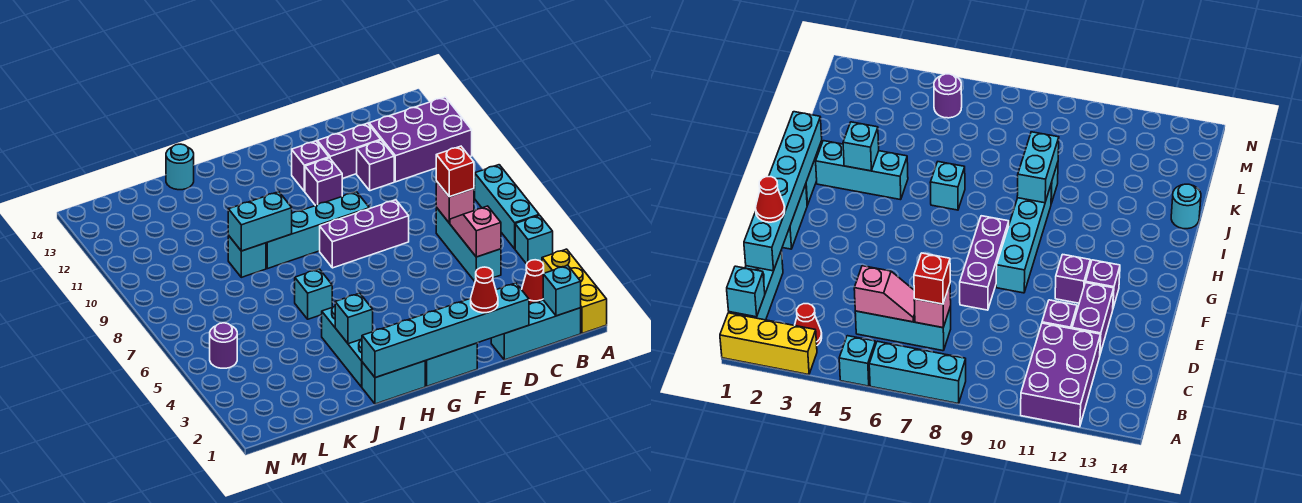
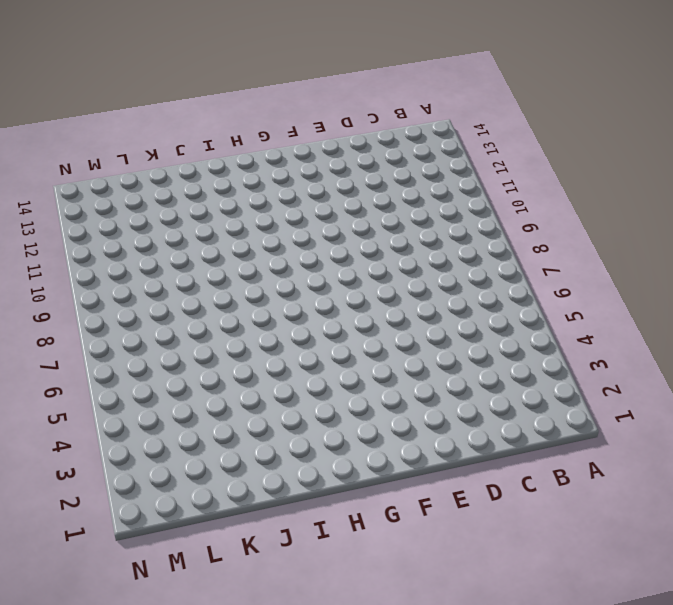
none -> yellow 1x3 brick [542,249,607,333]
none -> cyan 1x1 brick [515,215,553,264]
none -> cyan 1x3 brick [475,165,539,249]

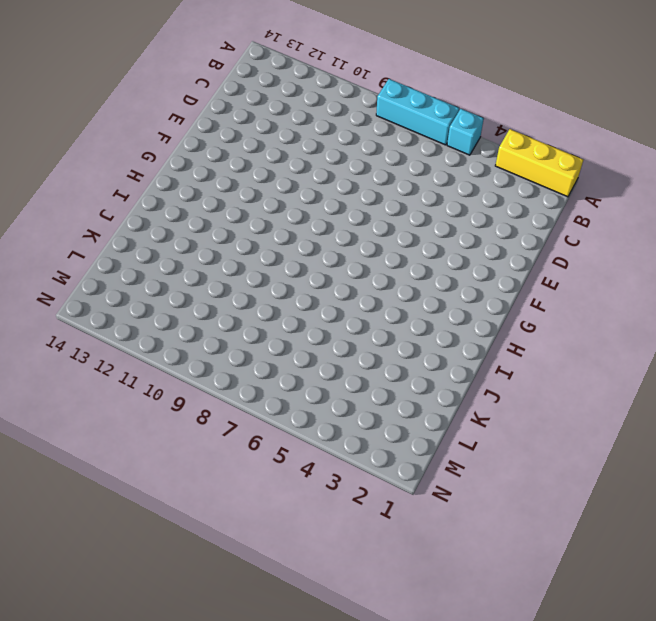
none -> purple 2x3 brick [369,97,472,182]
none -> cyan 1x3 brick [491,300,581,360]
none -> red 1x1 cone [522,260,544,305]

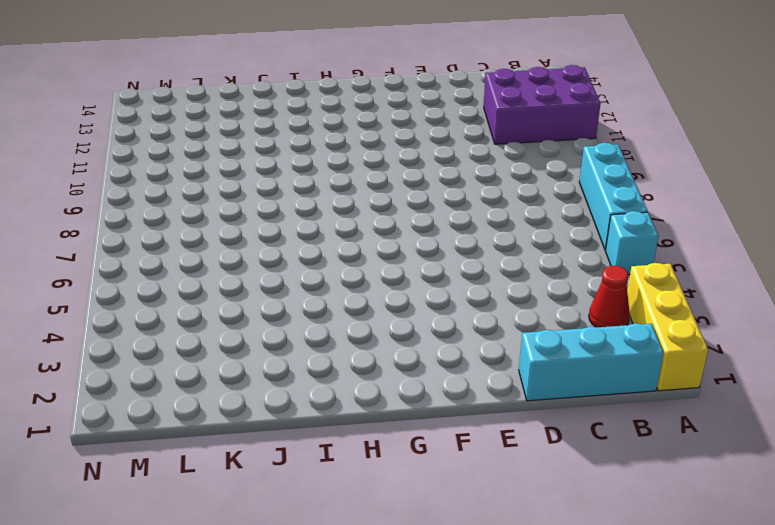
none -> cyan 1x3 brick [436,208,501,281]
none -> purple 1x1 brick [357,140,394,191]
none -> purple 1x2 brick [317,123,381,179]

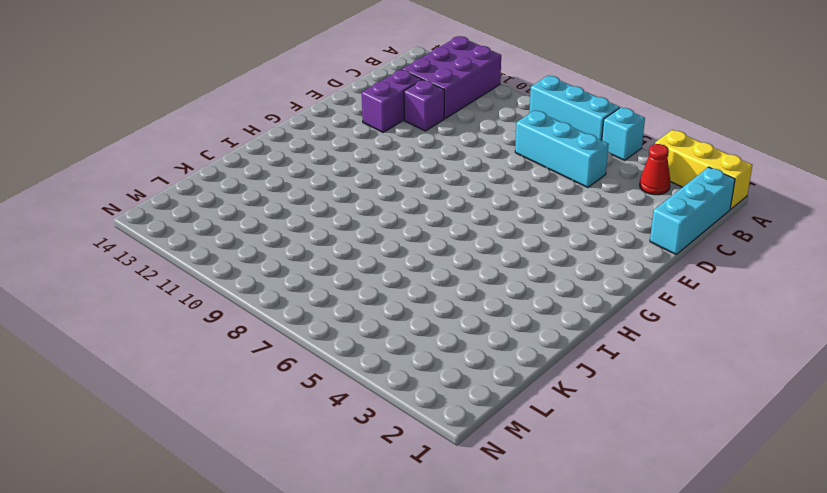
none -> purple 1x3 brick [320,200,409,268]
none -> cyan 1x2 brick [425,343,477,386]
none -> cyan 1x4 brick [266,192,369,269]

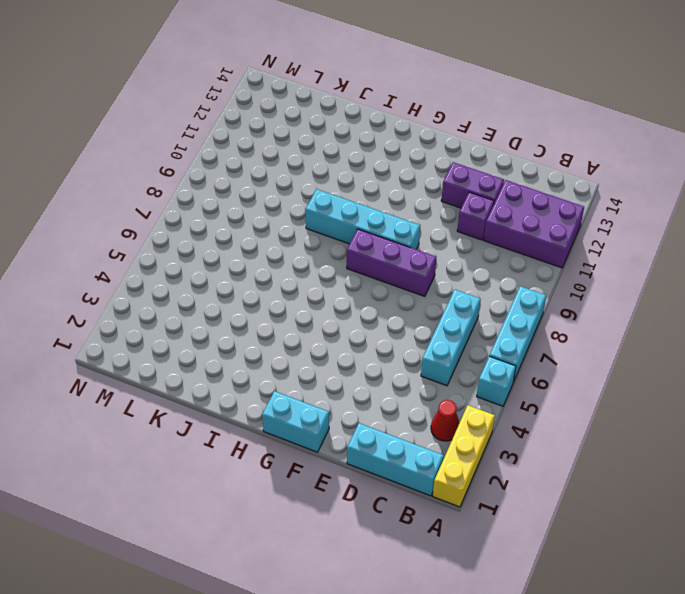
none -> purple 1x1 brick [305,158,342,205]
none -> purple 1x1 brick [292,141,329,191]
none -> cyan 1x2 brick [362,361,425,404]

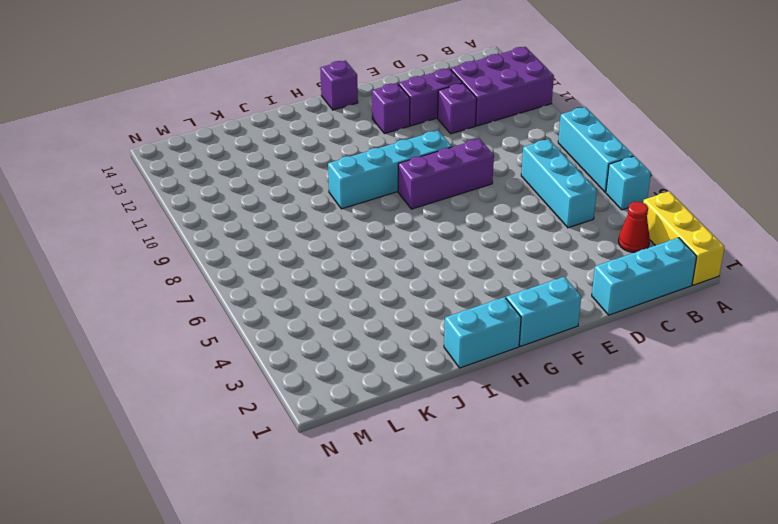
purple 1x1 brick [320,61,358,110] -> purple 1x1 brick moved to [305,158,342,205]
none -> cyan 1x3 brick [322,306,362,387]
none -> cyan 1x1 brick [295,269,332,319]
none -> cyan 1x1 brick [228,236,266,277]

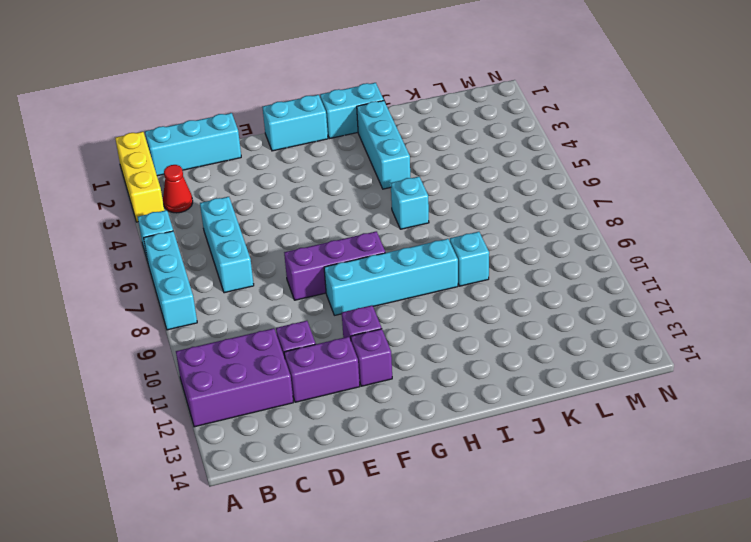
none -> cyan 1x1 round brick [166,144,194,190]
none -> purple 1x1 round brick [210,323,237,368]
none -> cyan 1x1 brick [543,265,581,316]

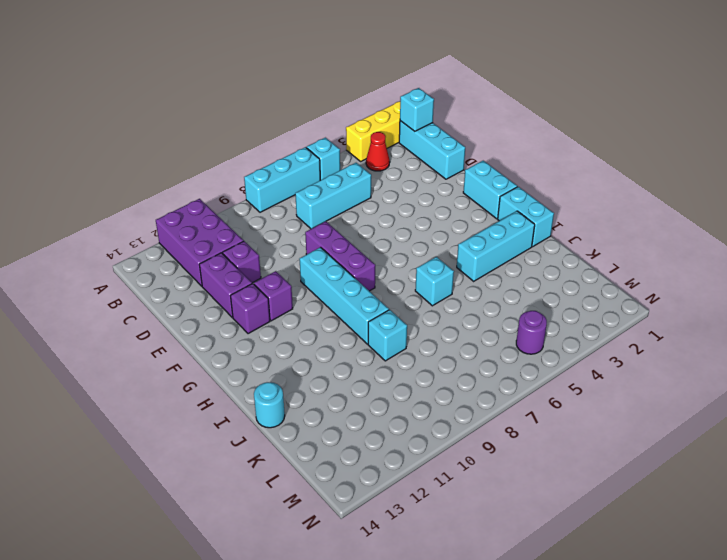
none -> pink 1x2 slope [450,206,501,257]
none -> pink 1x1 brick [436,181,474,223]
none -> cyan 1x6 brick [362,283,529,378]

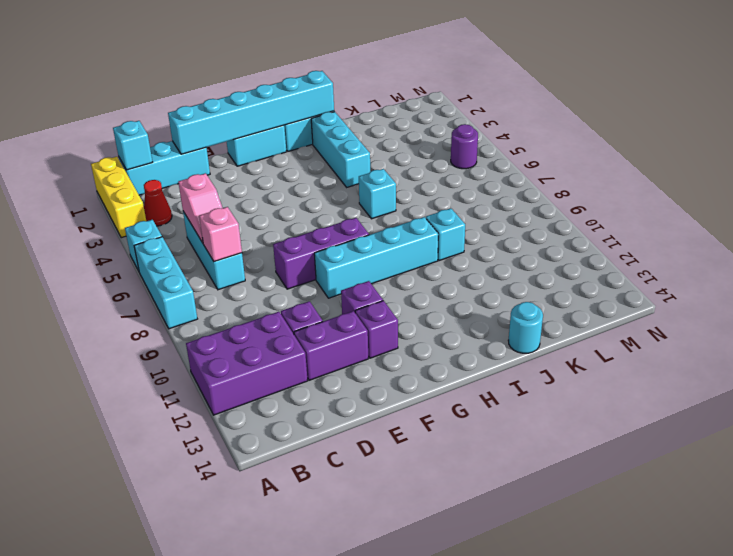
none -> cyan 1x1 brick [335,293,373,344]
none -> cyan 1x2 brick [228,192,292,251]
none -> red 1x1 brick [436,146,474,197]

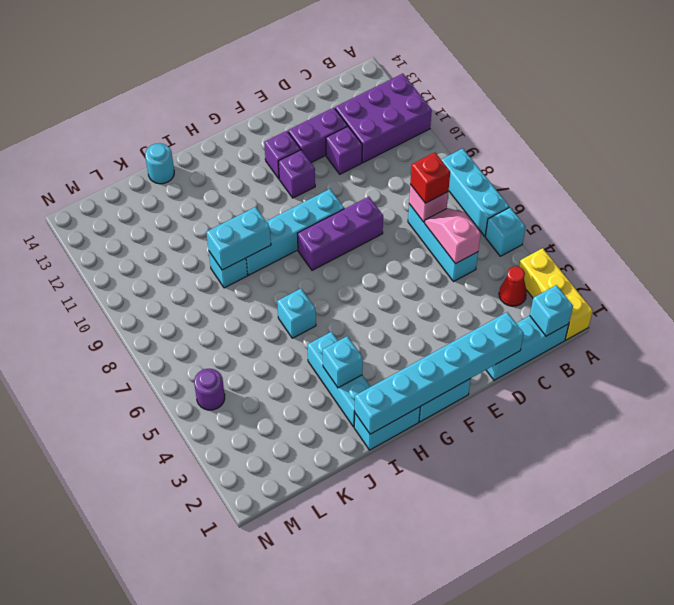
none -> red 1x1 cone [471,267,498,313]

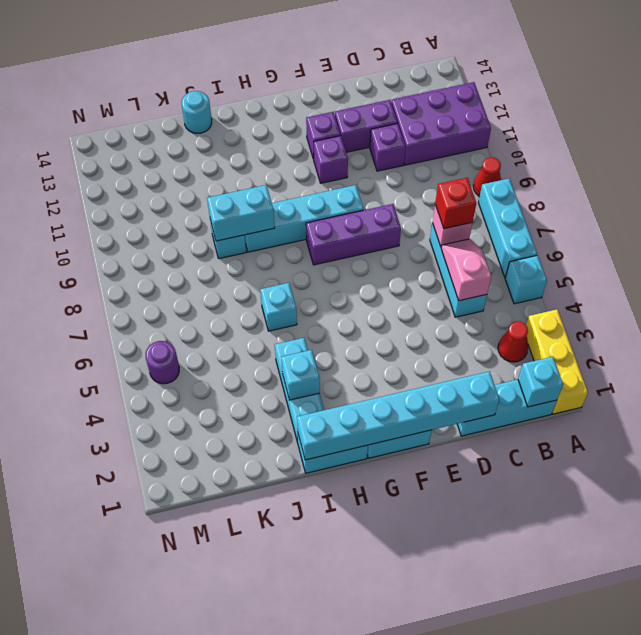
red 1x1 cone [473,157,501,197] -> red 1x1 cone moved to [471,267,498,313]

